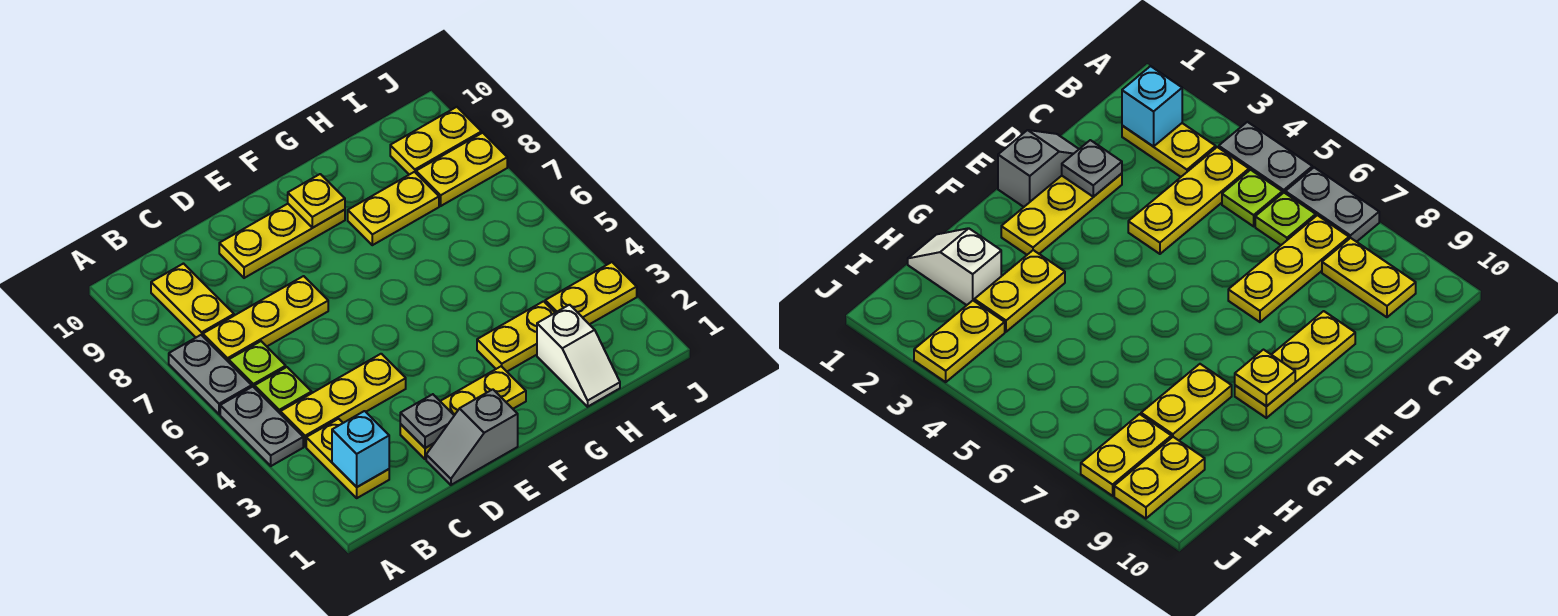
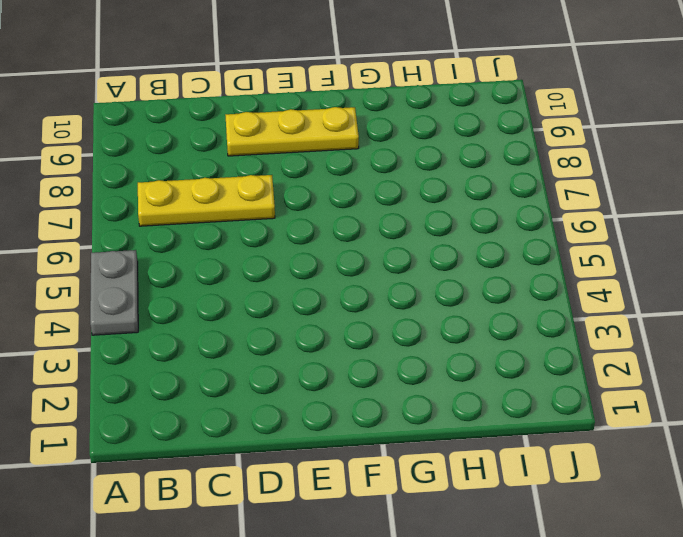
none -> grey 1x2 plate [169,335,252,414]
none -> yellow 1x2 plate [306,419,389,498]
none -> yellow 1x3 plate [280,354,406,446]

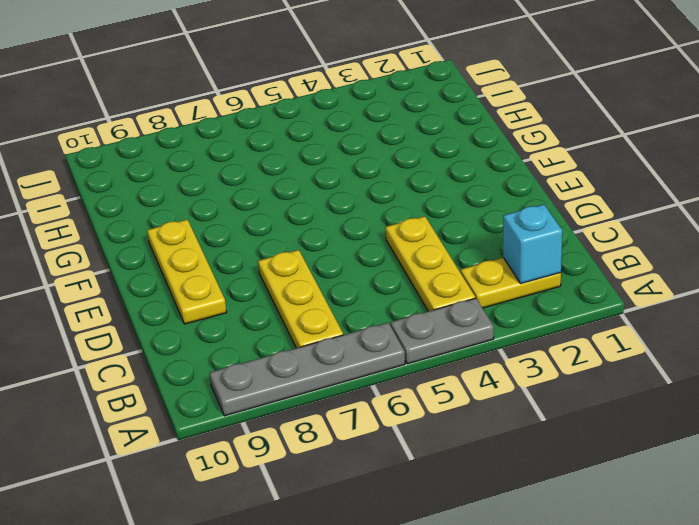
grey 1x4 plate [210,323,405,416] -> grey 1x2 plate [169,335,252,414]
none -> lime 1x1 plate [255,367,312,413]
none -> lime 1x1 plate [229,341,286,388]
none -> yellow 1x2 plate [151,264,234,337]

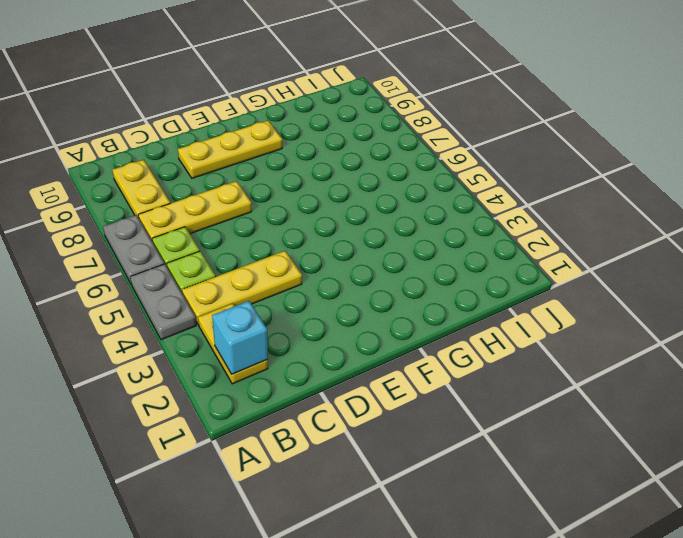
none -> grey 1x2 slope [426,389,518,485]
none -> yellow 1x3 plate [400,366,526,459]
none -> yellow 1x2 plate [477,301,555,371]

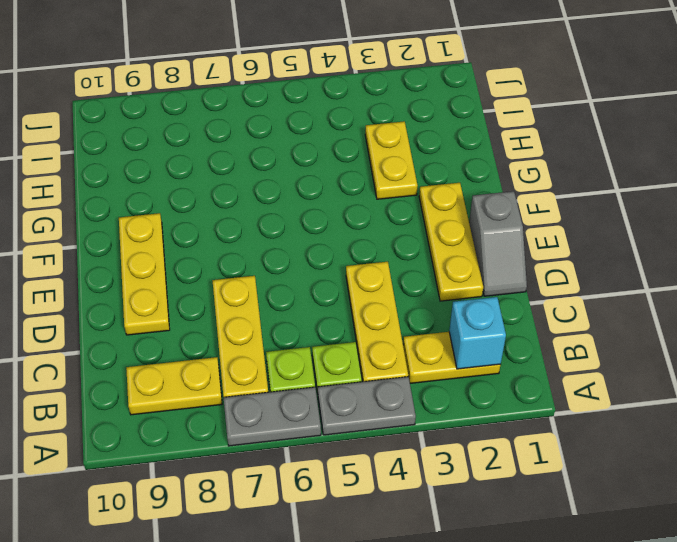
none -> yellow 1x2 plate [348,172,439,245]
none -> white 1x2 slope [537,305,620,407]
none -> yellow 1x2 plate [545,262,637,324]

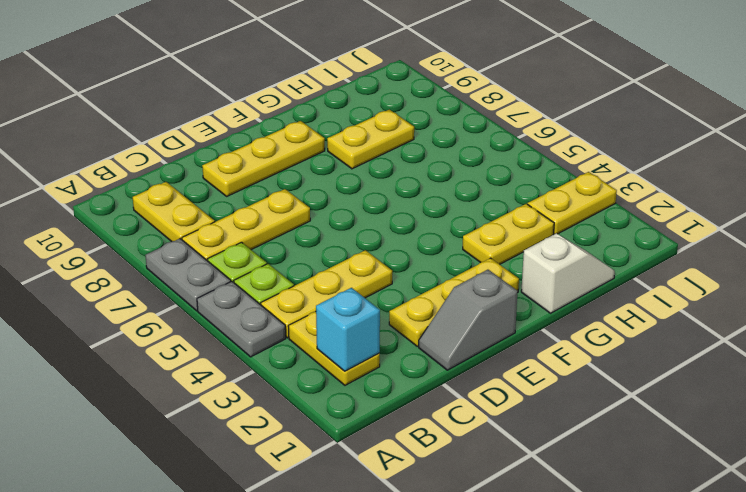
white 1x2 slope [521,234,615,313] -> white 1x2 slope turned to [537,305,620,407]
none -> yellow 1x2 plate [416,133,507,206]
none -> yellow 1x2 plate [390,107,482,175]
none -> grey 1x1 plate [400,394,454,448]

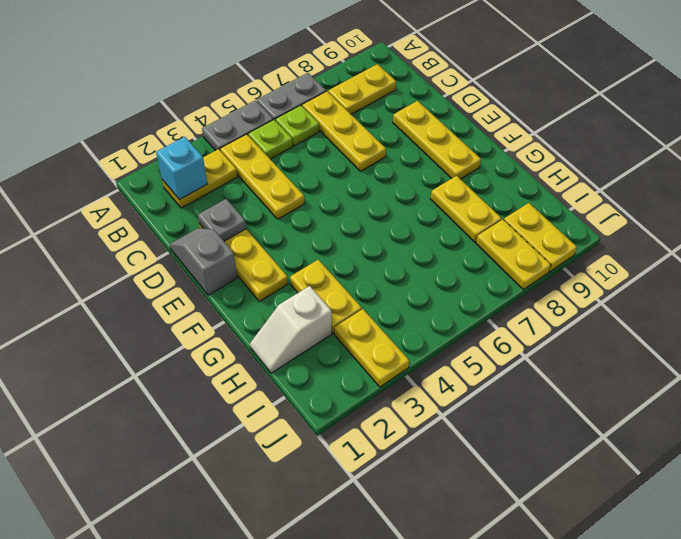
none -> yellow 1x1 plate [288,174,345,228]

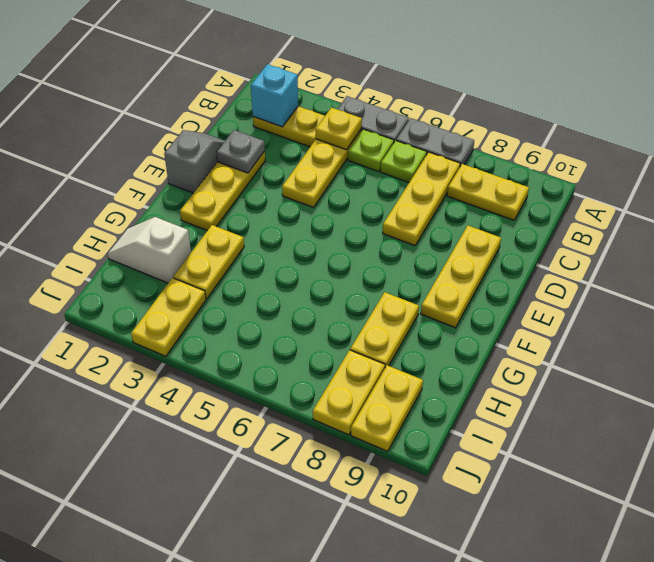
yellow 1x1 plate [316,107,362,150] -> yellow 1x1 plate moved to [288,174,345,228]

